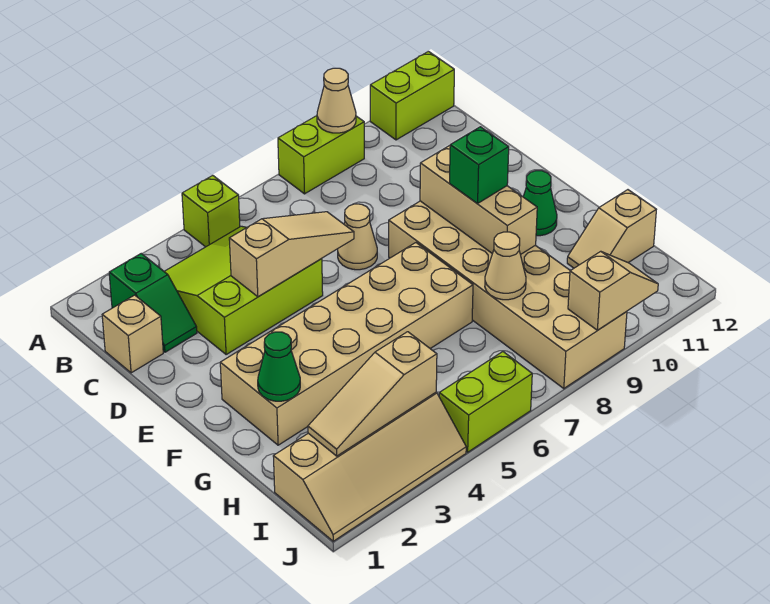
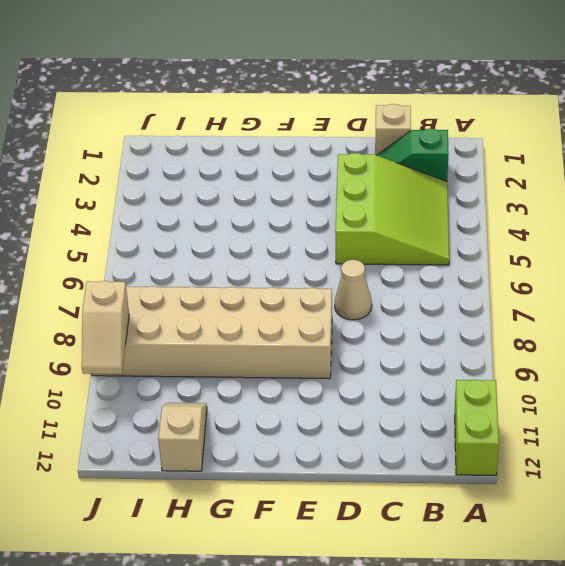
none -> lime 1x1 brick [182,175,240,247]
none -> lime 1x2 brick [278,116,364,194]
none -> tan 2x6 brick [220,243,473,445]

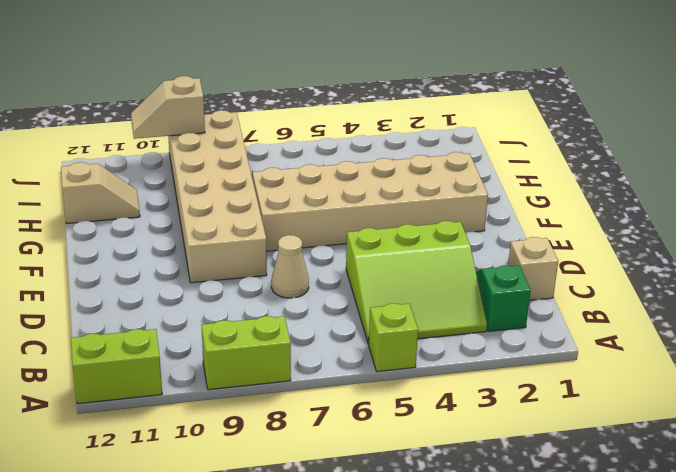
none -> green 1x1 cone [523,171,557,236]
none -> tan 2x4 slope [273,393,466,541]
none -> lime 1x2 brick [439,352,532,452]

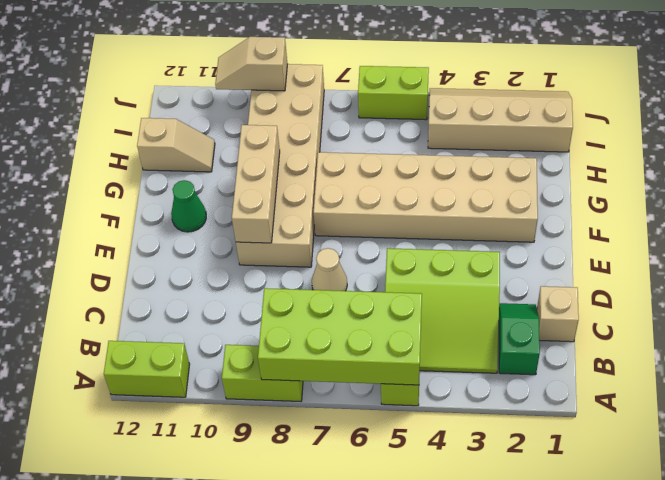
lime 2x4 brick [258,288,422,385] -> none
none -> tan 1x1 cone [317,68,356,133]
none -> tan 1x3 slope [229,212,354,297]
none -> green 1x1 cone [258,332,300,401]

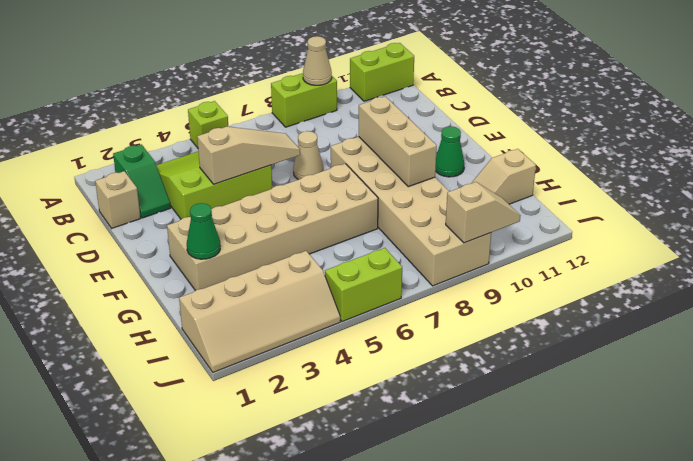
none -> tan 1x1 cone [485,232,526,300]
none -> tan 1x3 slope [308,332,437,456]
none -> green 1x1 brick [450,127,509,203]

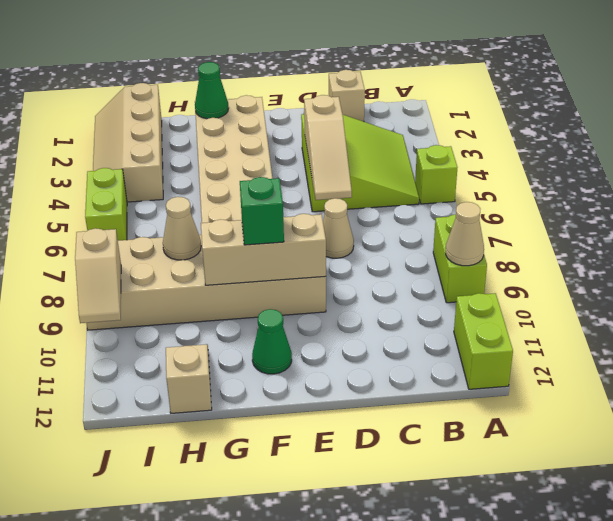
none -> green 1x2 slope [109,254,197,352]
none -> tan 1x3 slope [308,332,437,456]

